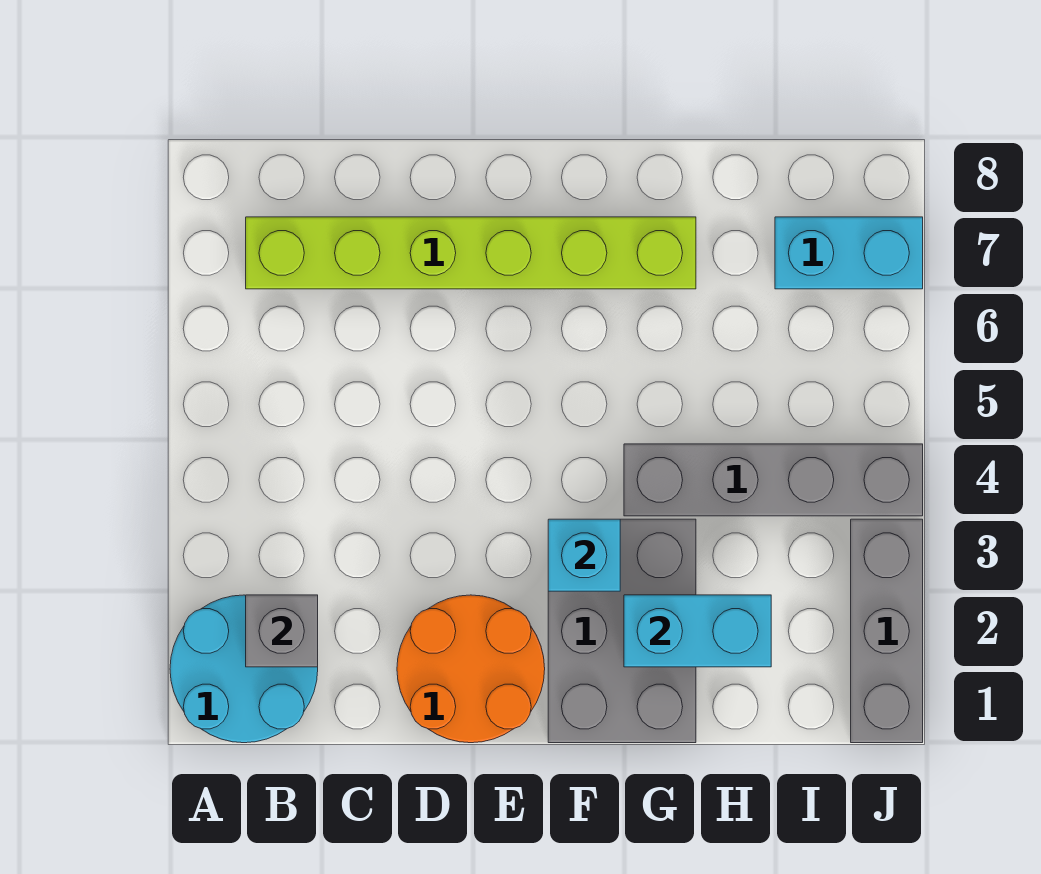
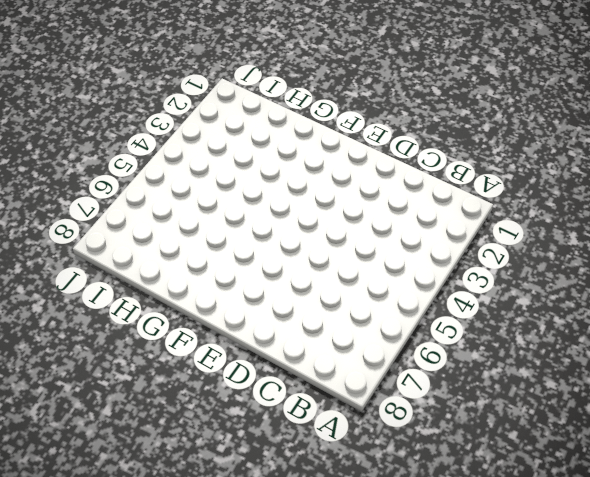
none -> cyan 2x2 round brick [170,595,318,743]
none -> lime 1x6 brick [246,217,696,289]

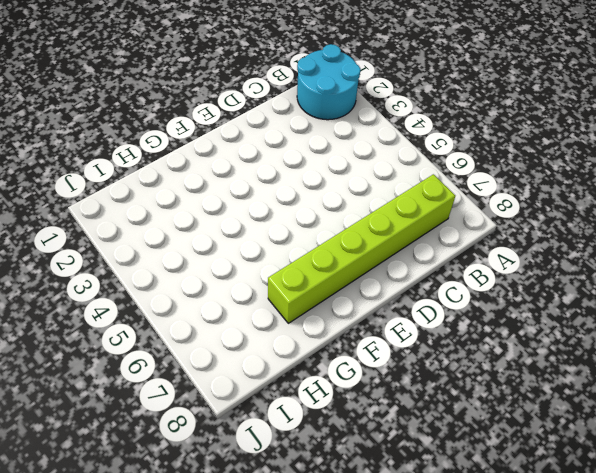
none -> orange 2x2 round brick [397,595,545,743]
none -> grey 2x3 brick [548,519,696,743]

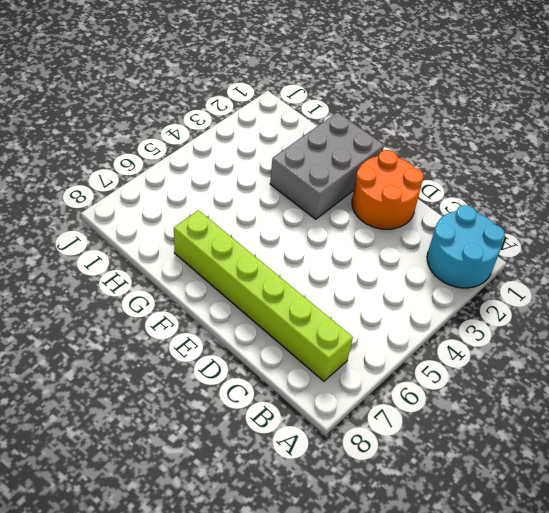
none -> grey 1x4 brick [624,444,923,516]
none -> cyan 1x2 brick [775,217,923,289]

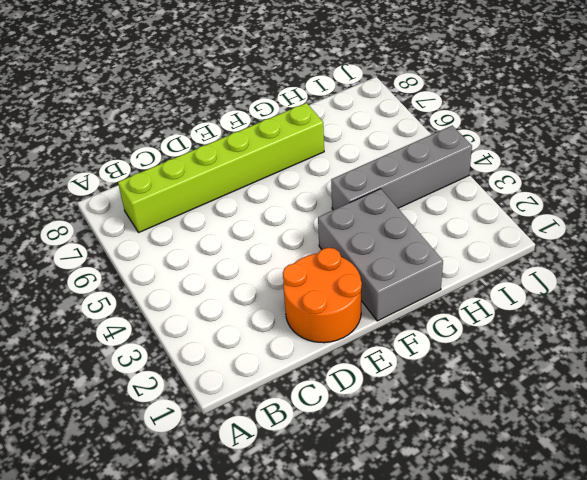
none -> cyan 2x2 round brick [170,595,318,743]
none -> cyan 1x2 brick [775,217,923,289]

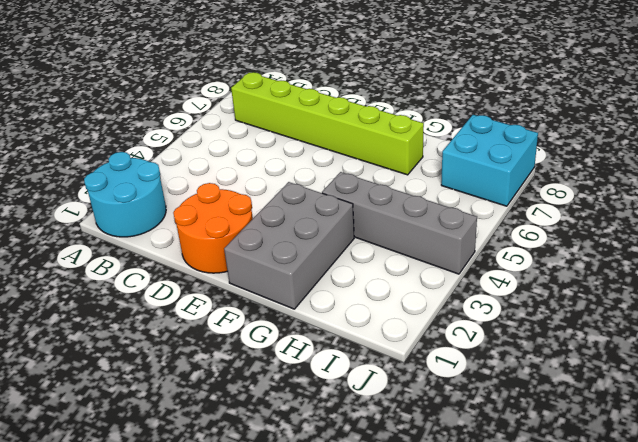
cyan 2x2 brick [441,115,538,206] -> cyan 1x2 brick [775,217,923,289]
none -> grey 1x3 brick [851,519,923,743]
none -> grey 1x1 brick [246,595,318,667]

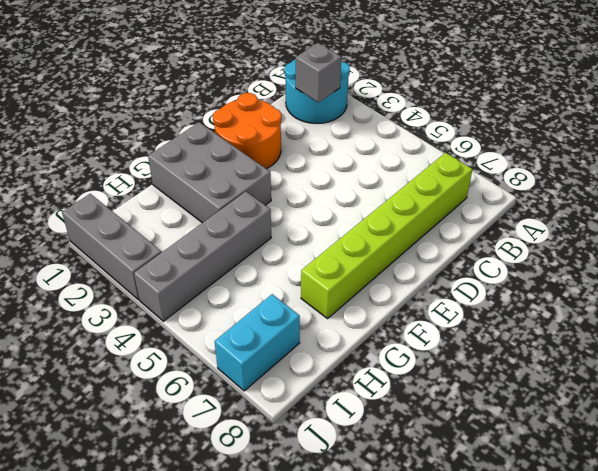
none -> cyan 1x1 brick [548,519,620,591]
none -> cyan 1x2 brick [624,595,771,667]

